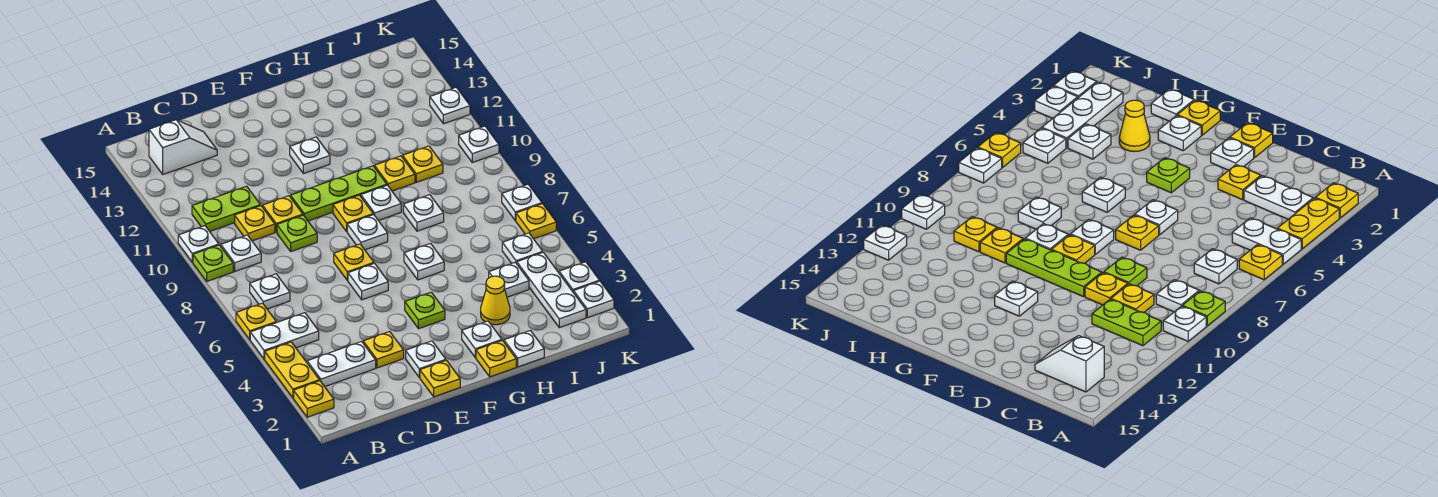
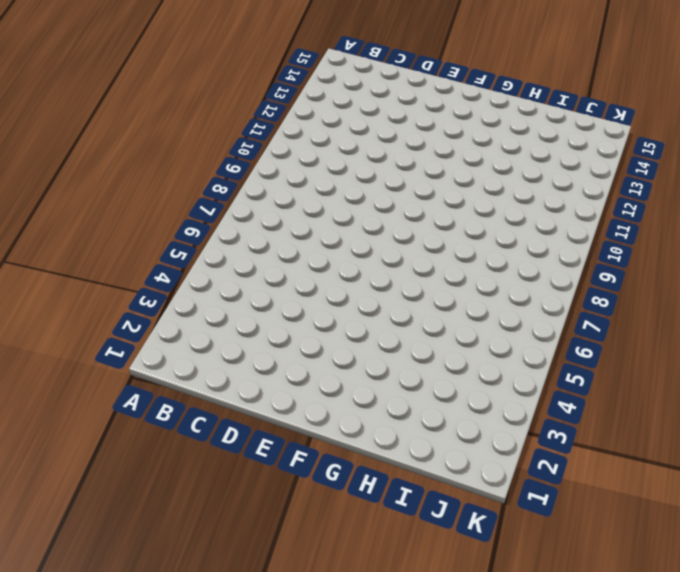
none -> yellow 1x1 plate [294,381,334,417]
none -> yellow 1x2 plate [265,342,319,398]
none -> white 1x2 plate [250,313,319,359]
none -> yellow 1x1 plate [236,303,276,339]

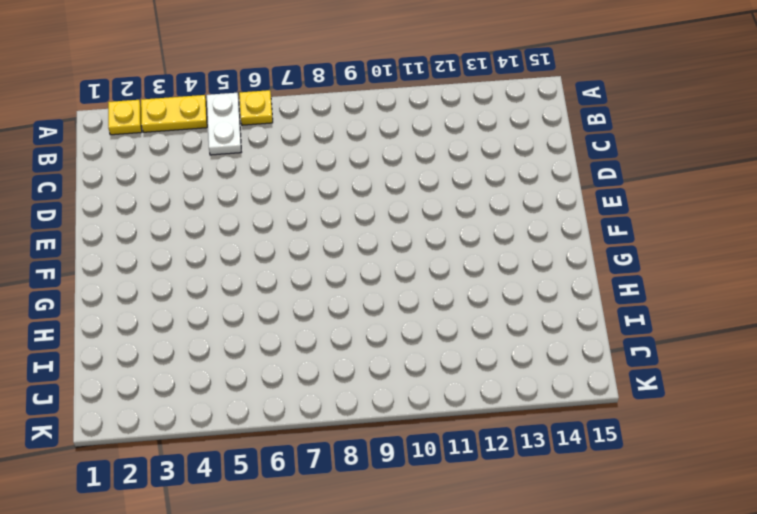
none -> lime 1x1 plate [193,245,233,281]
none -> white 1x1 plate [178,226,219,262]
none -> white 1x2 plate [307,341,376,387]
none -> white 1x1 plate [250,274,290,309]

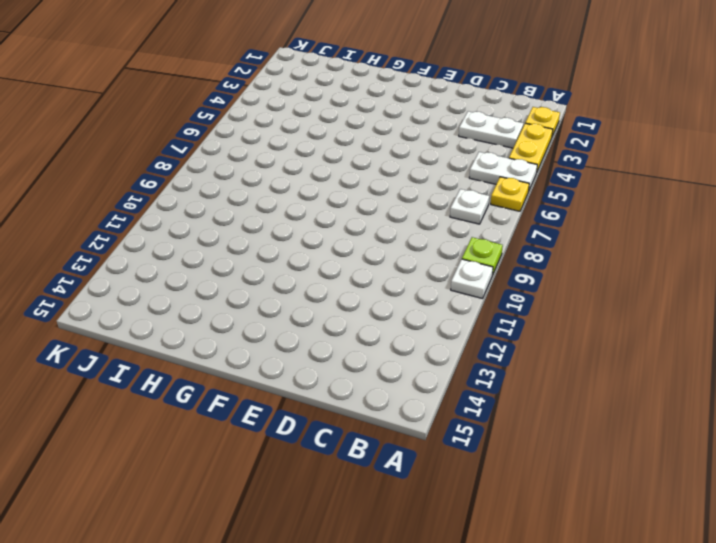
none -> white 1x1 plate [221,235,261,271]
none -> lime 1x2 plate [192,186,260,231]
none -> white 1x2 slope [149,120,217,174]
none -> yellow 1x1 plate [235,206,275,241]

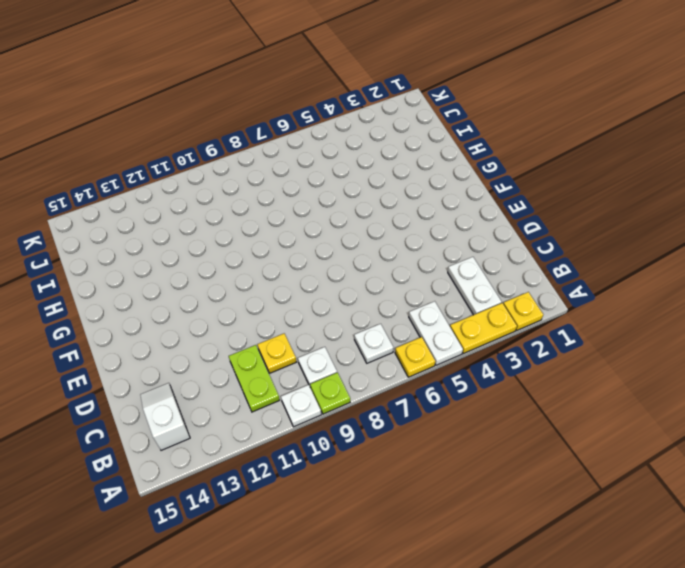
none -> yellow 1x1 plate [363,332,404,368]
none -> lime 1x1 plate [277,215,317,251]
none -> yellow 1x1 plate [263,196,303,232]
none -> yellow 1x1 plate [420,360,460,397]

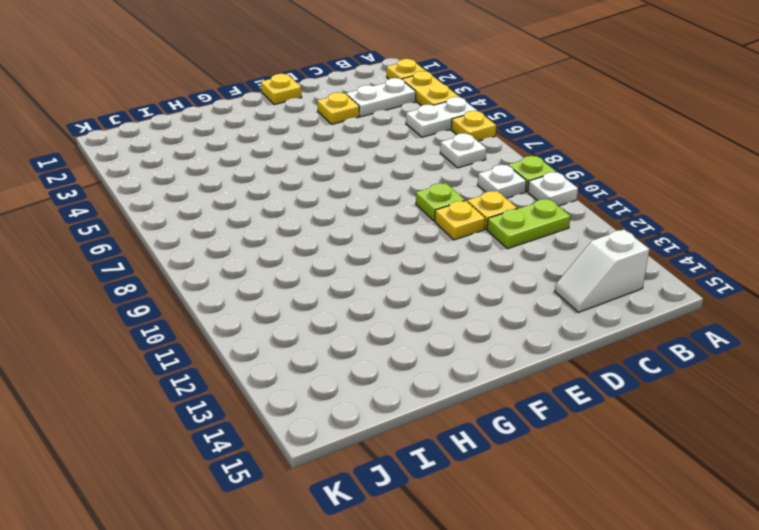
none -> white 1x1 plate [406,341,446,377]
none -> white 1x1 plate [348,263,388,300]
none -> yellow 1x1 plate [334,244,374,280]
none -> lime 1x3 plate [291,166,387,221]

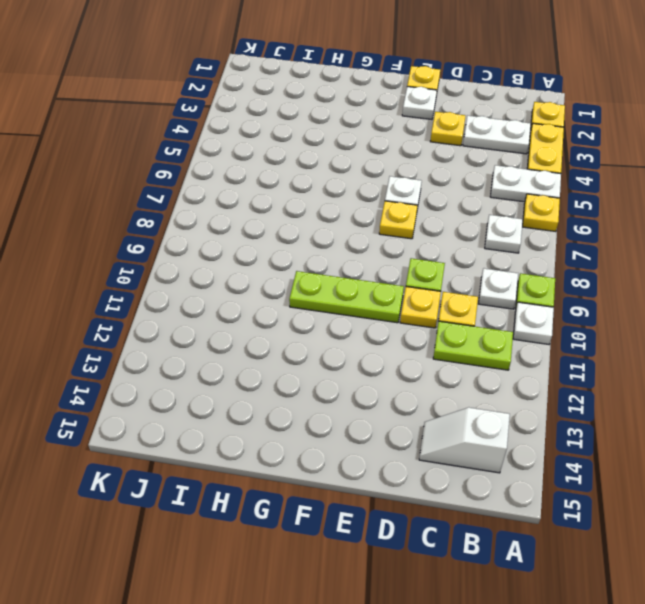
none -> lime 1x1 plate [405,292,445,329]
none -> white 1x1 plate [347,215,388,250]
none -> yellow 1x1 plate [333,195,373,231]
none -> white 1x1 plate [290,137,330,174]

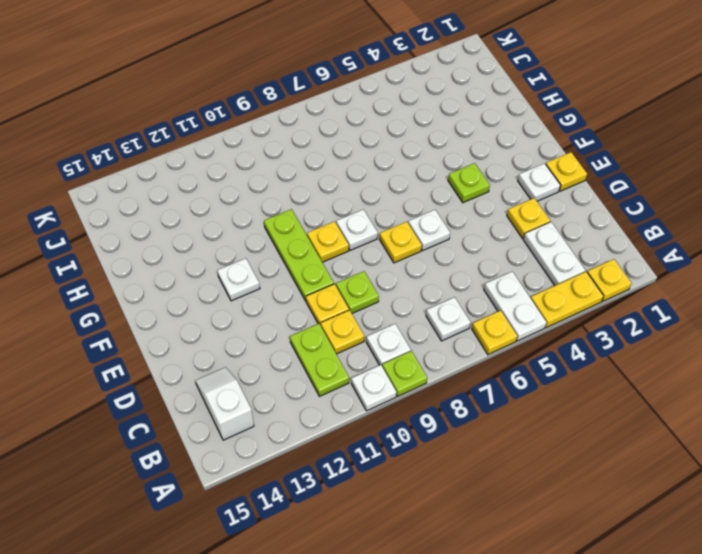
none -> yellow 1x1 plate [476,340,516,377]
none -> white 1x1 plate [462,321,502,357]
none -> white 1x1 plate [404,244,444,280]
none -> white 1x1 plate [361,185,401,221]

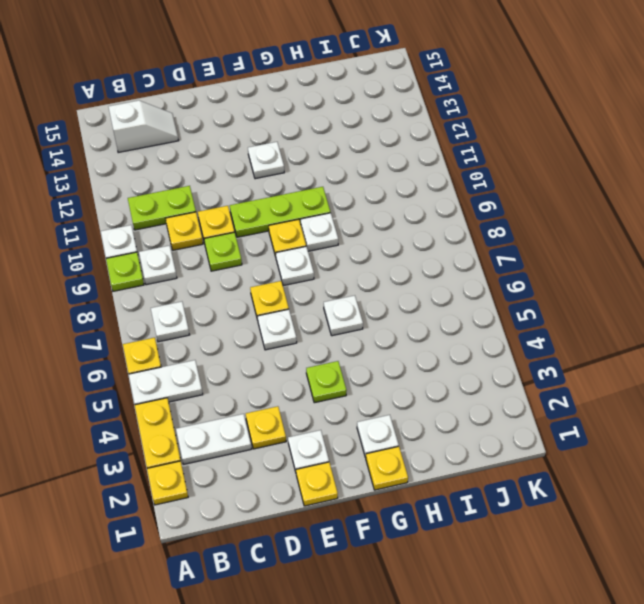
none -> white 1x1 plate [504,331,544,367]
none -> yellow 1x1 cone [481,276,510,325]
none -> white 1x1 plate [403,195,444,231]
none -> yellow 1x1 plate [375,156,415,191]

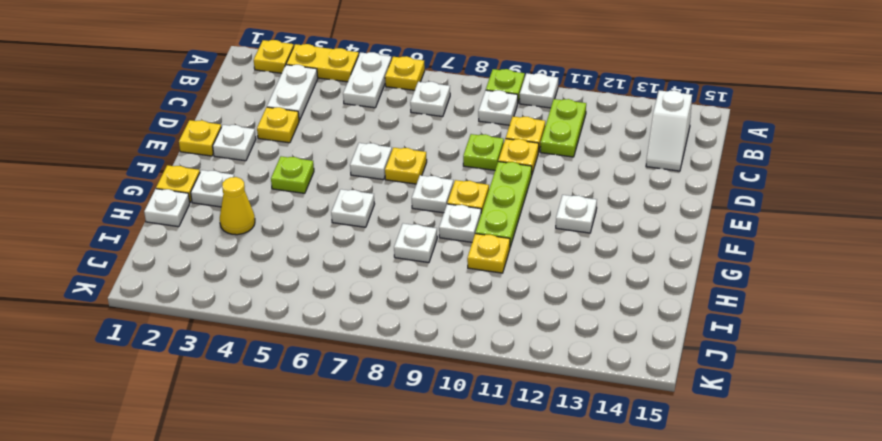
none -> white 1x1 plate [489,262,529,297]
none -> yellow 1x1 plate [403,146,443,182]
none -> white 1x3 plate [517,252,586,328]
none -> white 1x1 plate [502,233,543,264]

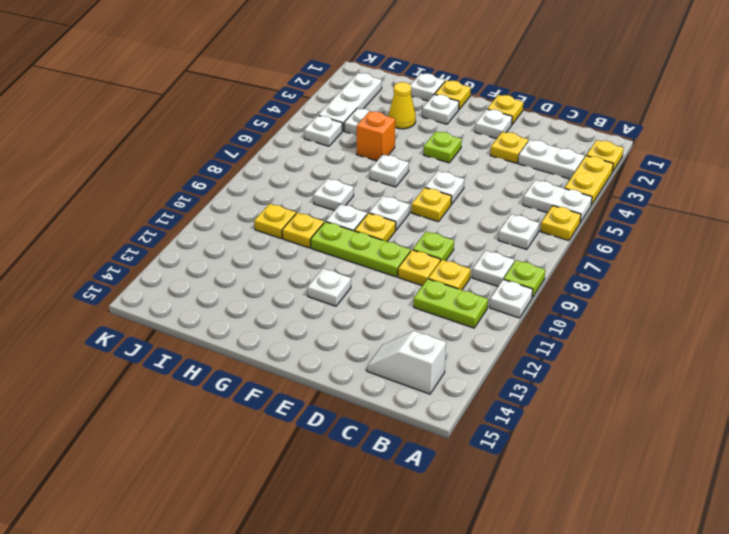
orange 1x1 brick [357,111,395,161] -> none
none -> white 1x1 plate [574,281,614,318]
none -> white 1x1 plate [559,262,600,293]
none -> yellow 1x1 plate [516,204,556,239]
none -> white 1x1 plate [502,184,542,221]

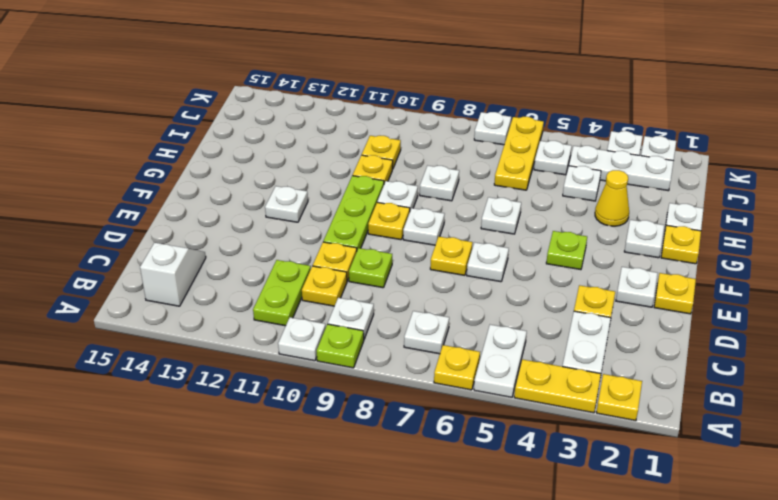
yellow 1x3 plate [494,117,544,190] -> yellow 1x1 plate [516,204,556,239]
none -> white 1x1 plate [459,126,499,162]
none -> white 1x1 plate [430,87,470,124]

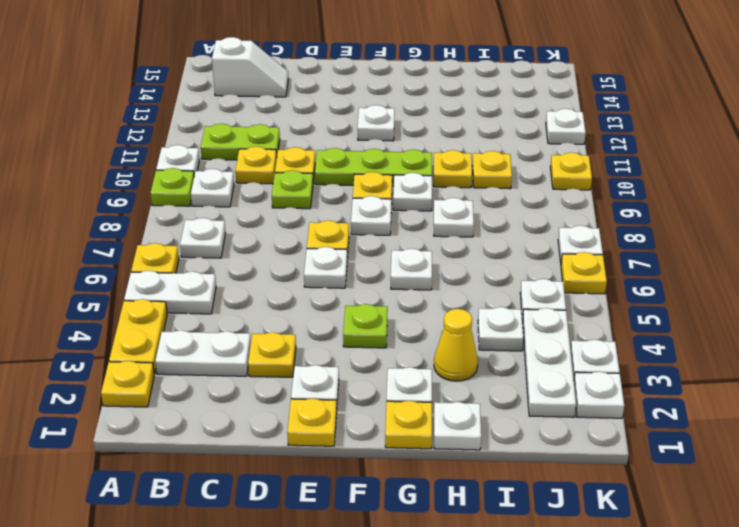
yellow 1x1 plate [550,152,592,190] -> white 1x1 plate [459,126,499,162]

